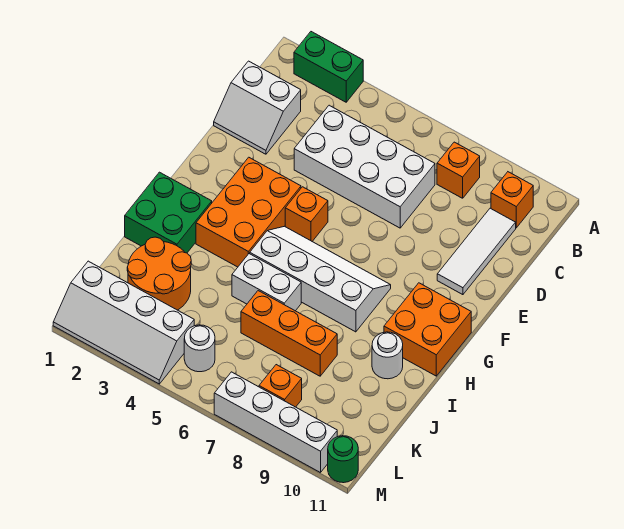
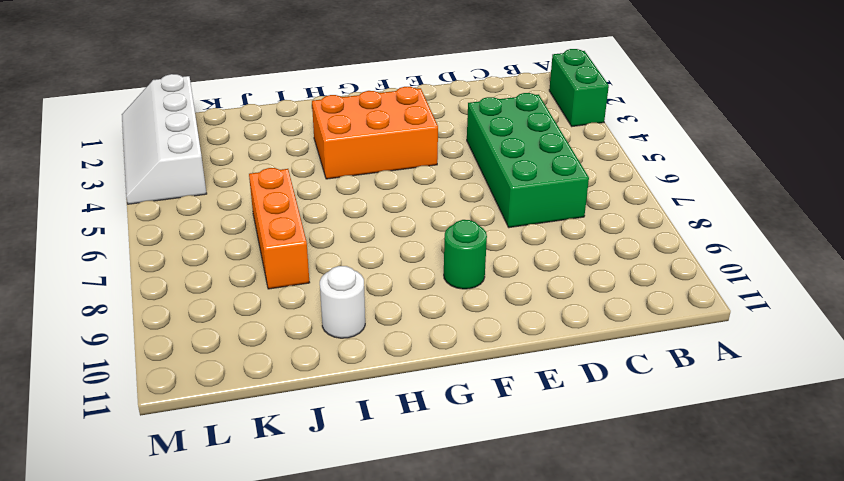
green 2x4 brick [467,93,589,228] -> white 2x4 brick [294,105,435,228]
green 1x1 round brick [444,220,487,289] -> green 1x1 round brick moved to [328,436,358,483]
none -> orange 1x1 brick [437,142,480,198]
none -> orange 1x1 brick [491,172,533,228]
none -> white 2x2 slope [214,61,301,154]

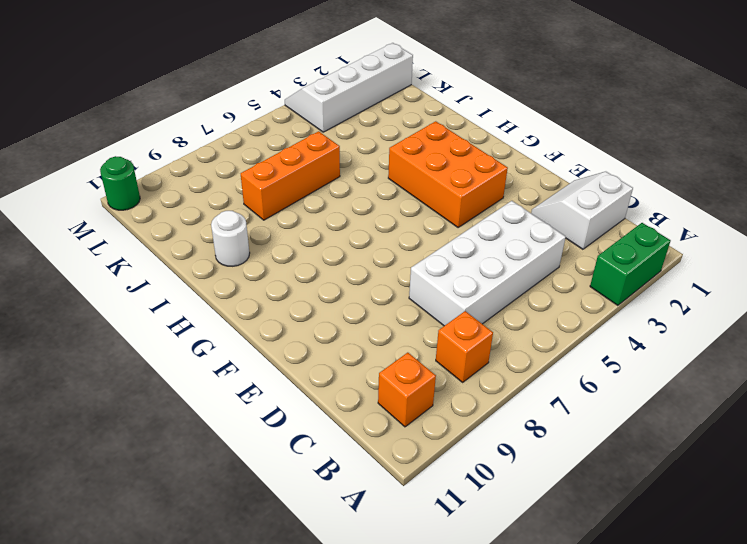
none -> white 1x3 tile [437,208,516,295]
none -> orange 1x1 brick [285,187,328,241]
none -> white 2x4 slope [250,226,391,332]

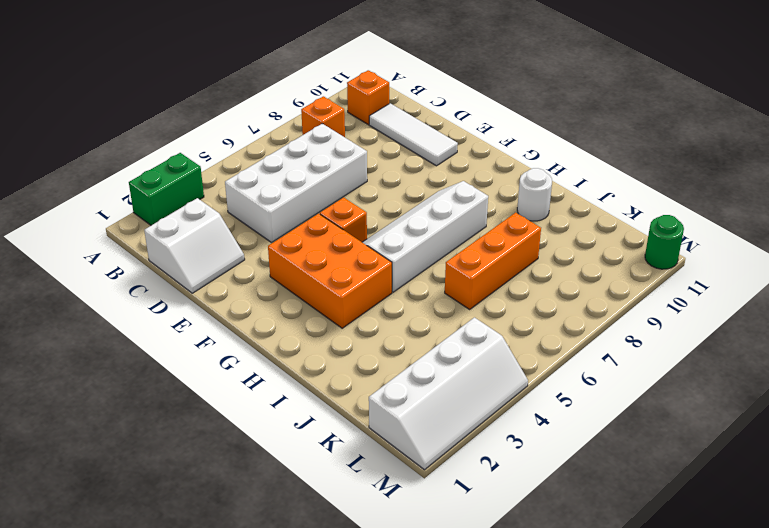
none -> orange 2x2 brick [384,283,471,376]
none -> green 2x2 brick [125,172,212,253]
none -> white 1x2 brick [232,254,301,311]

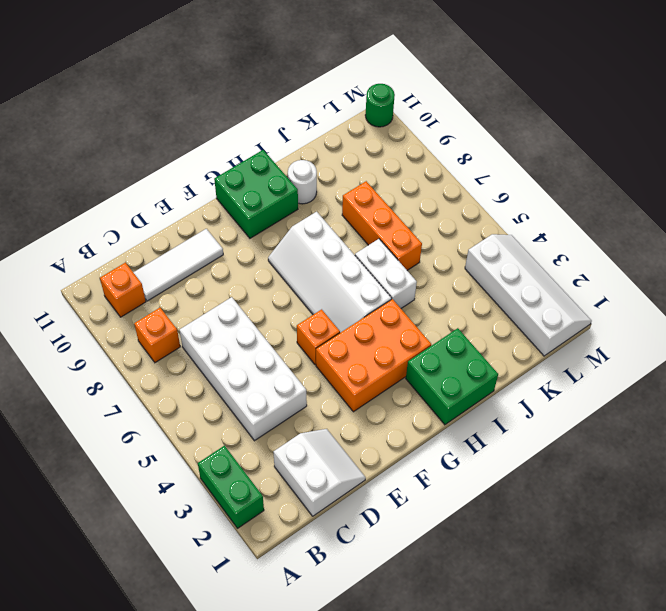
green 2x2 brick [214,150,298,238] -> orange 2x2 brick [384,283,471,376]
none -> orange 2x2 round brick [127,237,191,310]
none -> white 1x1 round brick [184,325,215,372]
none -> orange 1x1 brick [259,365,302,407]

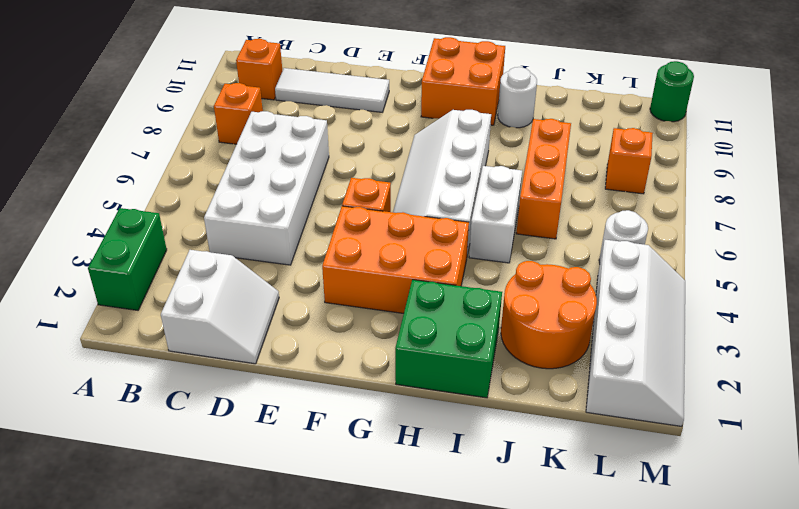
none -> white 1x4 brick [214,372,337,473]

